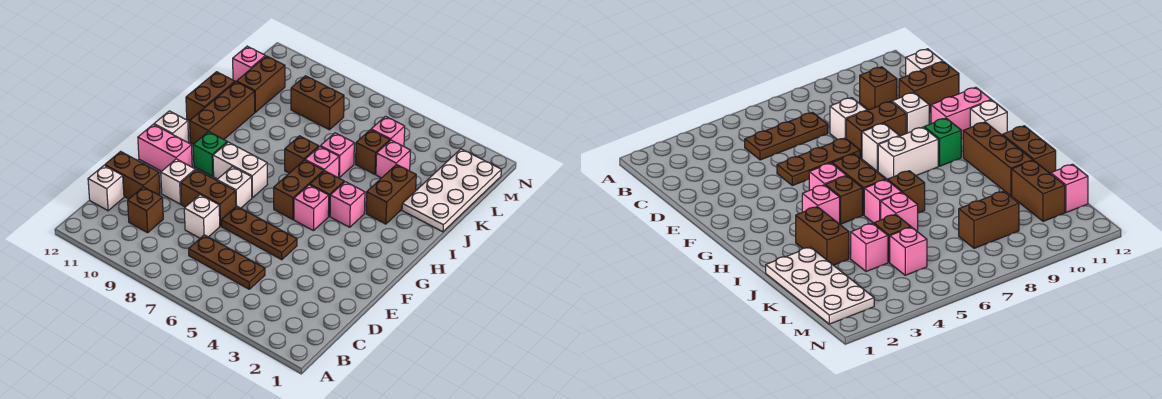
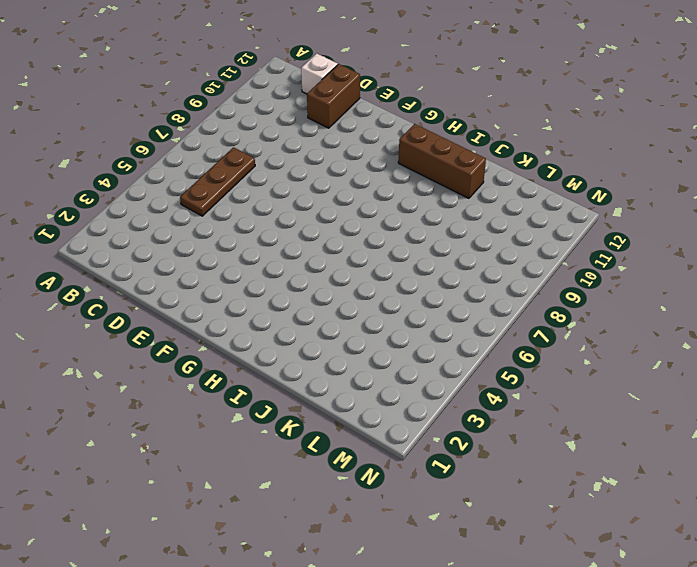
none -> brown 1x1 brick [128,187,163,233]
none -> white 1x1 brick [184,195,220,238]
none -> brown 1x3 plate [221,206,297,260]
none -> brown 1x2 brick [181,170,236,226]

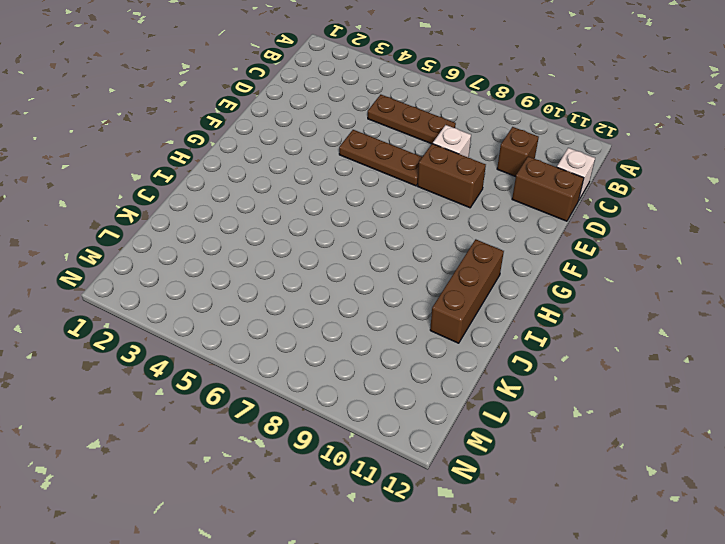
none -> white 1x1 brick [161,159,195,204]
none -> white 1x1 brick [217,166,252,208]
none -> pink 1x2 brick [138,124,192,171]
none -> pink 1x1 brick [294,185,329,231]

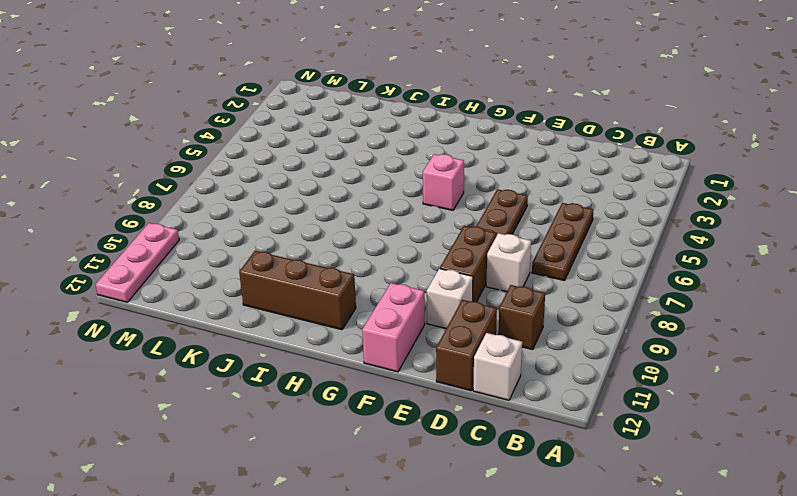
pink 1x3 plate [96,223,179,302] -> none
none -> white 1x1 brick [217,166,252,208]
none -> brown 1x2 brick [274,160,324,220]
none -> white 1x2 brick [213,142,268,198]
none -> green 1x1 brick [193,132,227,176]

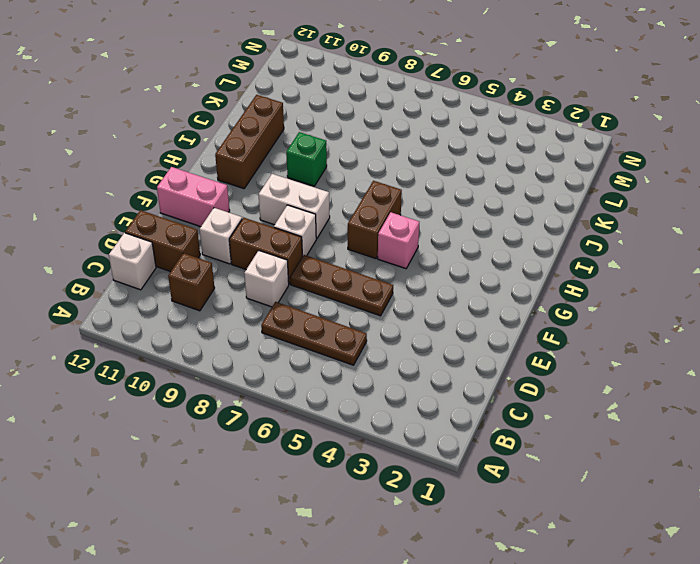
green 1x1 brick [286,132,327,186] -> green 1x1 brick moved to [193,132,227,176]
none -> white 1x1 brick [154,111,189,143]
none -> pink 1x1 brick [330,182,365,227]
none -> brown 1x1 brick [310,171,344,216]
none -> brown 1x2 brick [366,164,416,224]

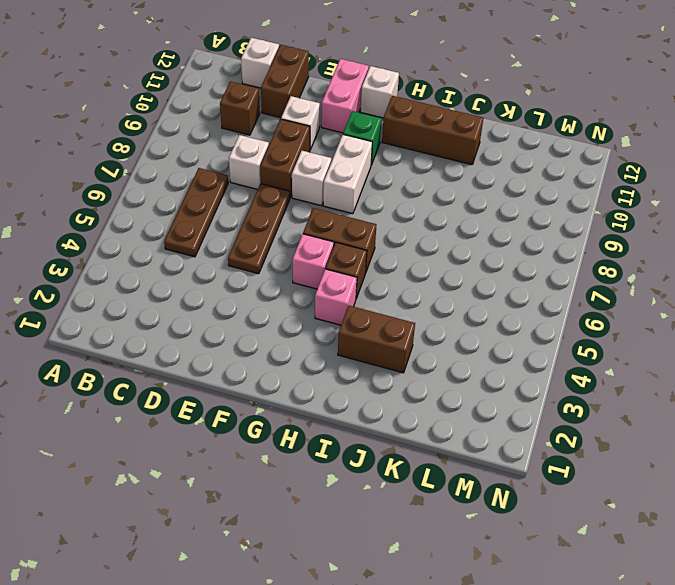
none -> pink 1x1 brick [305,146,339,178]
none -> brown 1x1 brick [285,136,319,173]
none -> brown 1x2 brick [186,72,235,121]
none -> white 2x4 plate [402,149,501,232]

